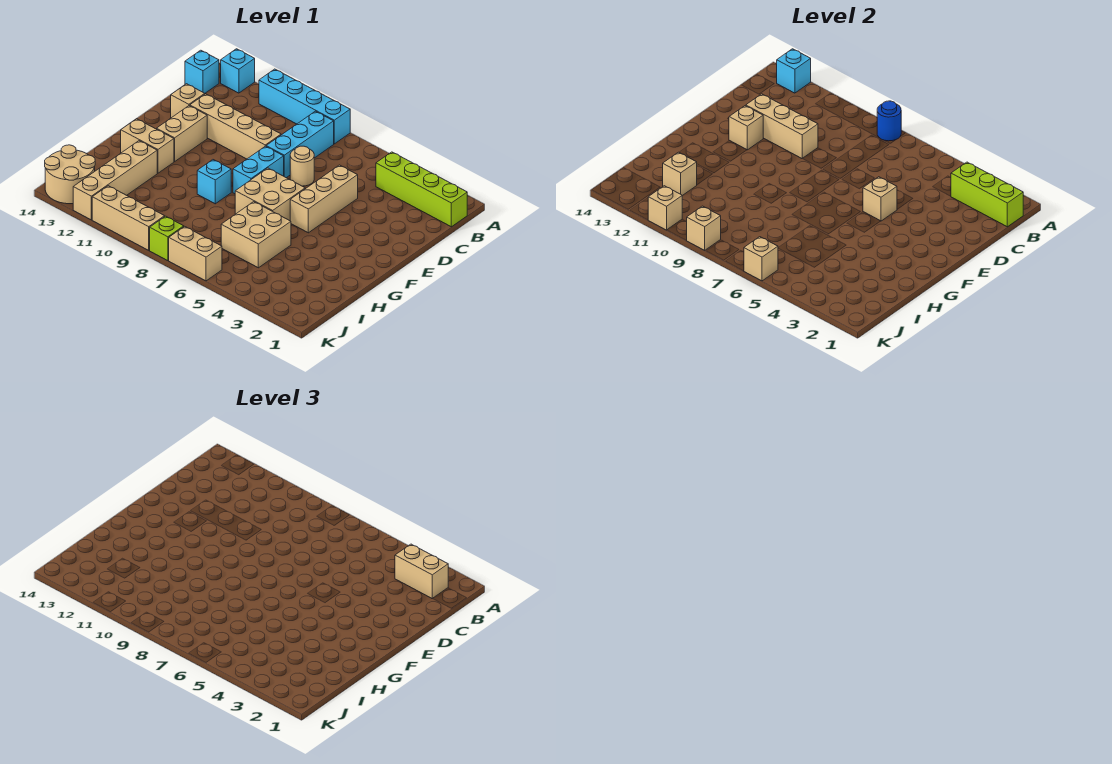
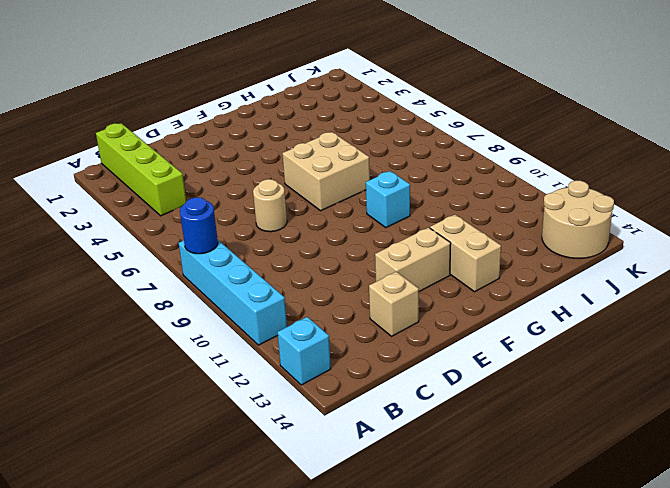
none -> cyan 1x3 brick [266,111,334,178]
none -> cyan 1x1 brick [185,50,219,93]
none -> tan 1x3 brick [290,165,358,233]
none -> tan 1x4 brick [190,94,281,159]

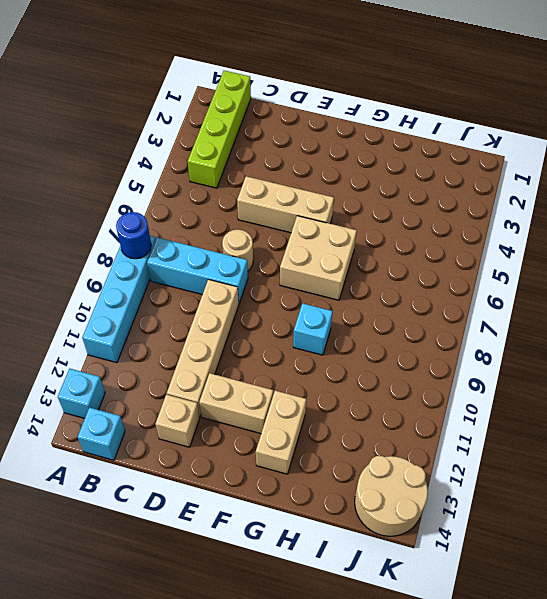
none -> cyan 1x2 brick [233,146,284,194]
none -> tan 2x2 brick [221,202,291,268]
none -> tan 1x4 brick [73,141,157,220]
none -> tan 1x2 brick [169,226,222,281]

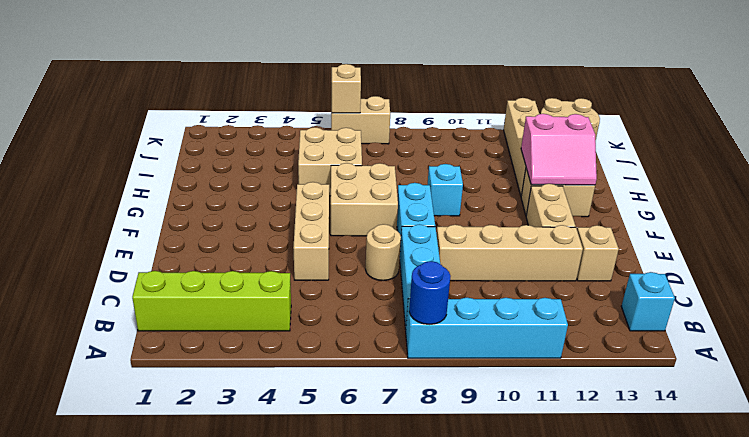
pink 2x2 slope [521,114,597,185] -> none
none -> cyan 1x1 brick [221,49,255,93]
none -> lime 1x1 brick [150,216,184,261]
none -> tan 1x3 brick [92,186,165,250]
none -> cyan 1x1 brick [777,49,811,93]

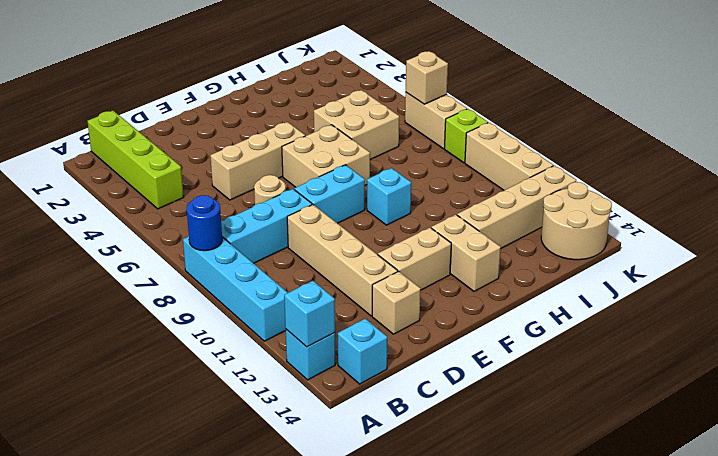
none -> lime 1x3 brick [951,162,1023,227]
none -> tan 1x3 brick [746,94,818,158]
none -> tan 1x1 brick [863,177,897,221]
none -> tan 1x1 brick [729,106,763,150]

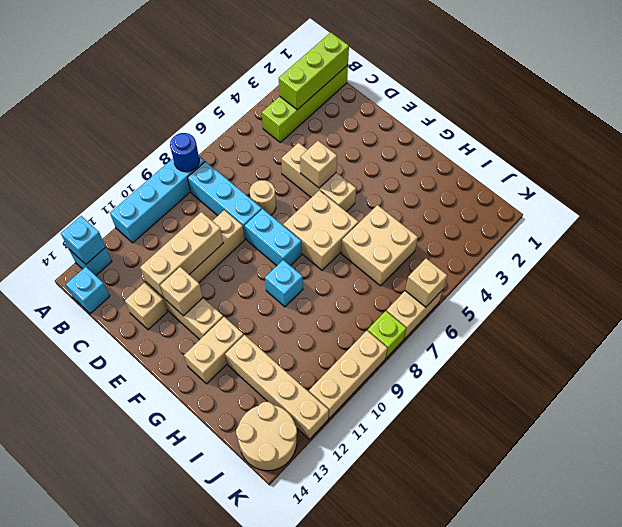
none -> tan 1x1 brick [663,152,697,196]
none -> tan 1x1 brick [686,206,721,250]
none -> tan 1x1 brick [648,186,682,230]
none -> tan 1x2 brick [395,544,448,599]

